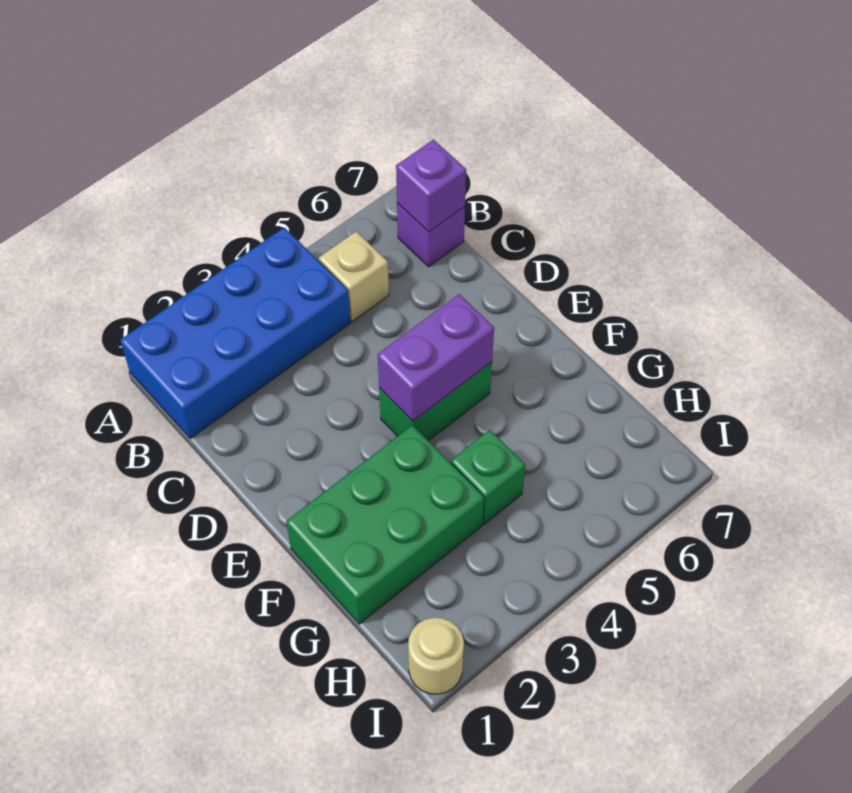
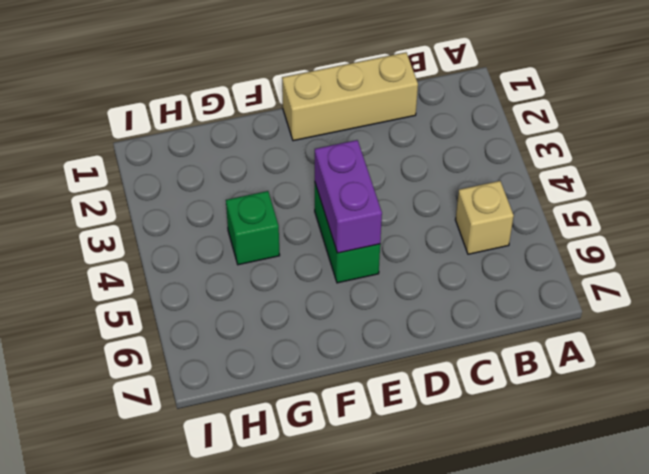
tan 1x3 brick [282,52,418,141] -> none
none -> blue 2x4 brick [120,227,350,438]
none -> purple 1x1 brick [397,203,465,267]

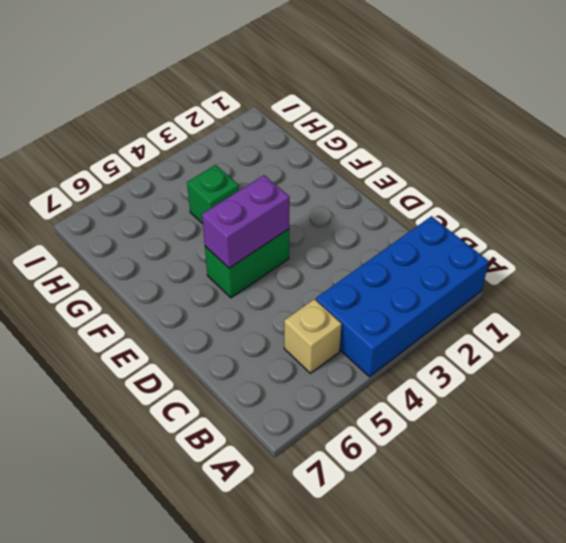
none -> purple 1x1 brick [397,203,465,267]
none -> green 2x3 brick [286,425,484,624]

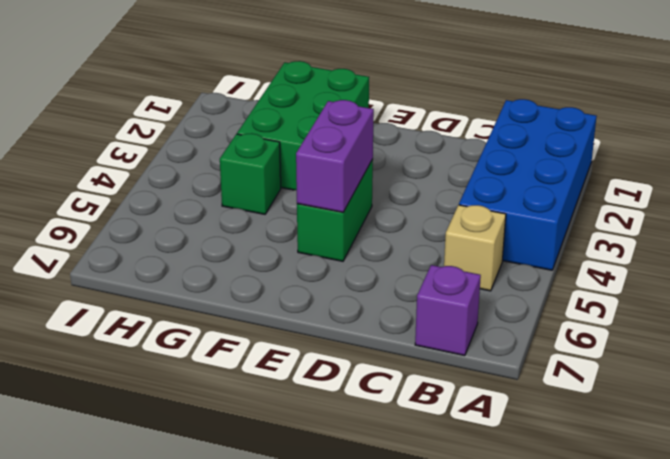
none -> tan 1x1 round brick [408,618,464,694]
none -> purple 1x1 brick [396,140,466,232]

